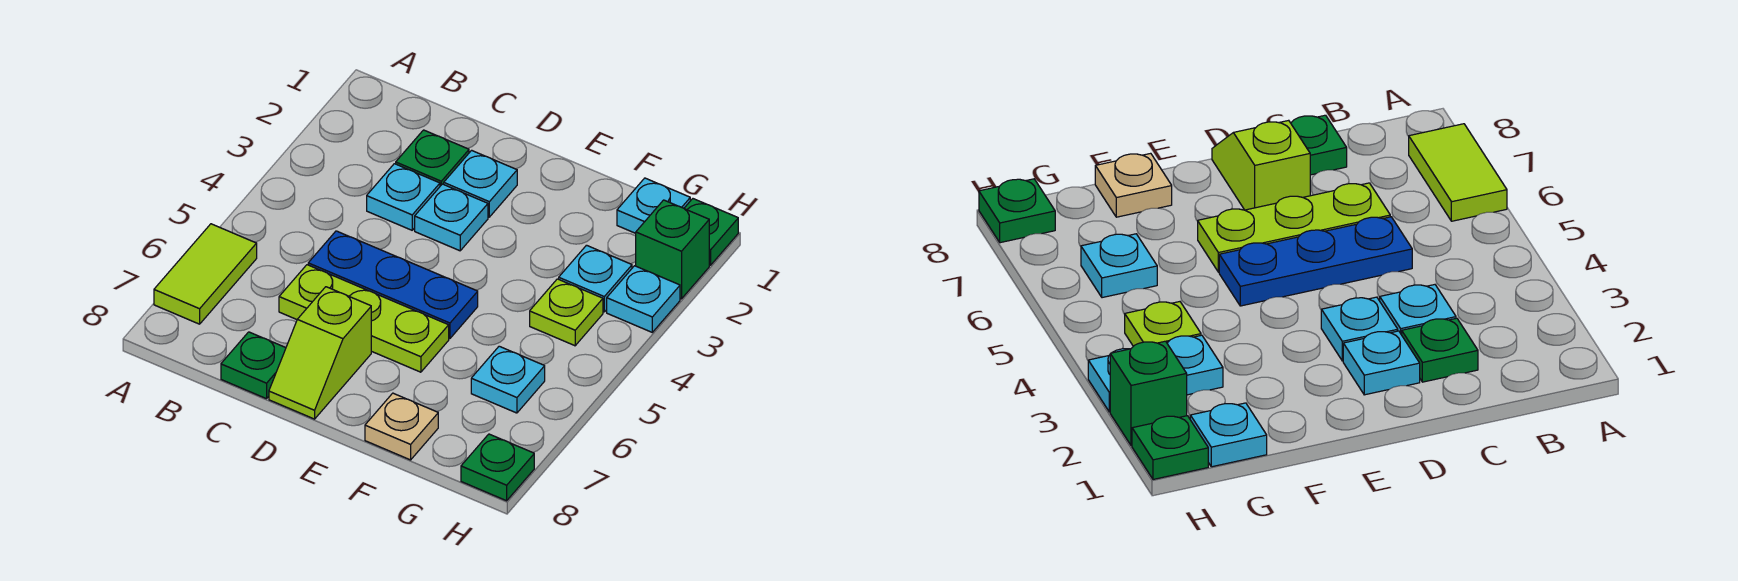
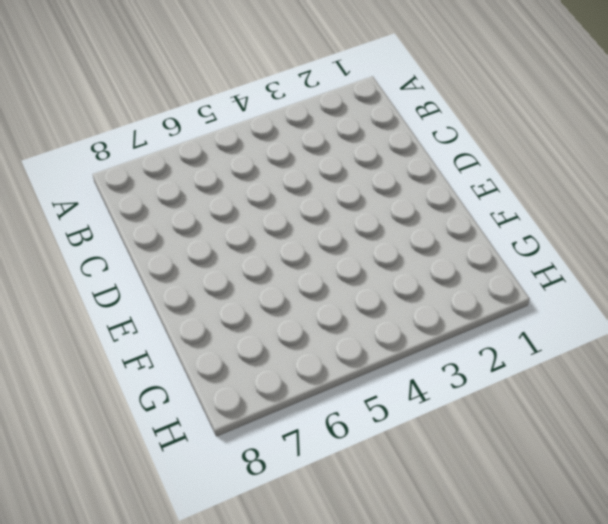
none -> lime 1x2 tile [154,224,257,324]
none -> green 1x1 plate [396,130,469,186]
none -> cyan 1x1 plate [367,164,440,230]

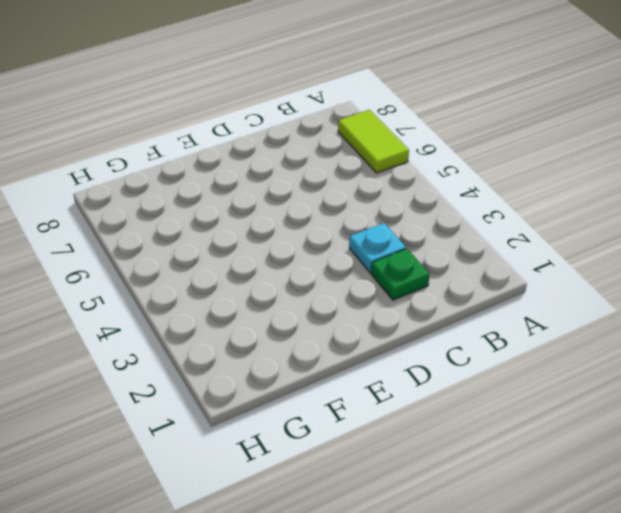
none -> blue 1x3 plate [308,231,478,338]
none -> lime 1x3 plate [279,265,449,372]
none -> green 1x1 plate [221,332,286,399]

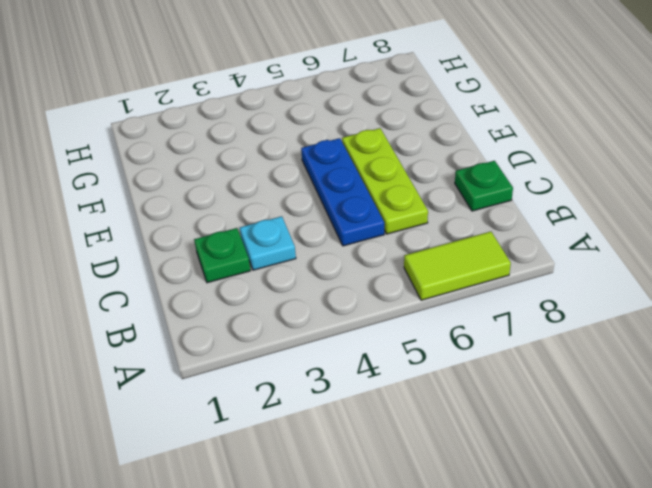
none -> cyan 1x1 plate [444,150,517,217]
none -> cyan 1x1 plate [415,184,488,251]
none -> lime 1x2 slope [269,287,371,419]

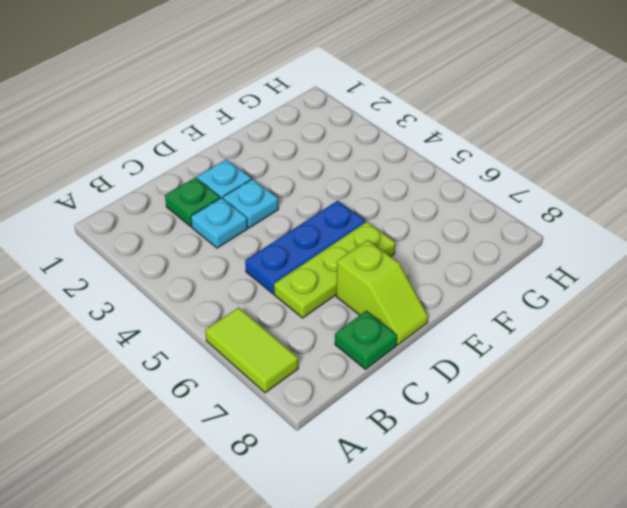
none -> tan 1x1 plate [365,393,438,460]
none -> cyan 1x1 plate [617,178,690,233]
none -> cyan 1x1 plate [559,245,632,312]

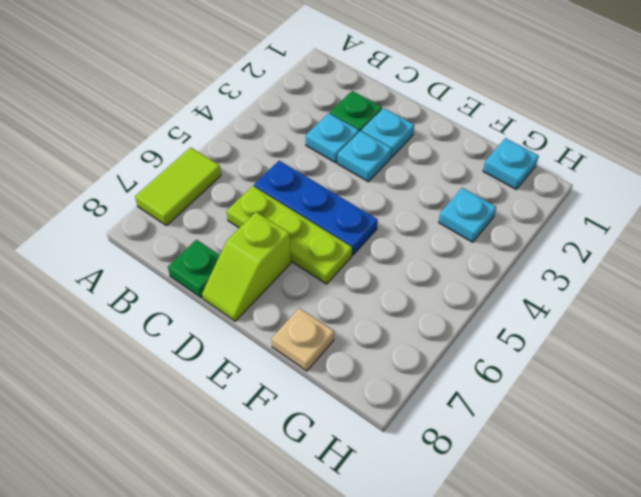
none -> lime 1x1 plate [530,279,603,346]
none -> cyan 1x1 plate [471,346,545,413]
none -> green 1x1 plate [684,199,738,265]

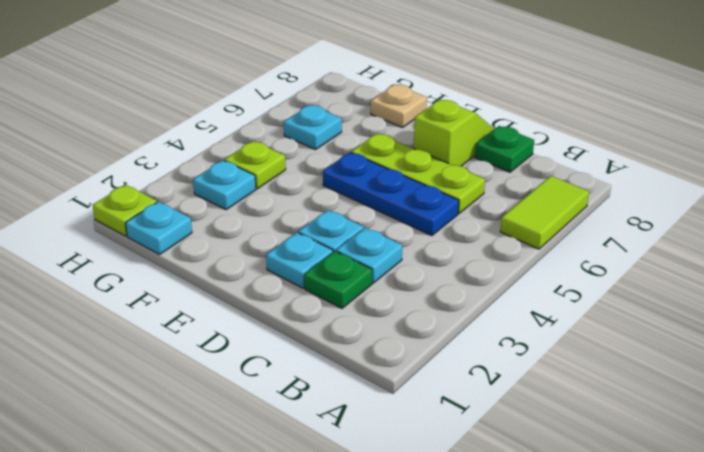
lime 1x1 plate [93,185,157,236] -> green 1x1 plate [684,199,738,265]
none -> green 1x1 brick [636,200,709,299]
none -> cyan 1x1 plate [607,266,680,332]
none -> green 1x1 plate [461,434,534,501]

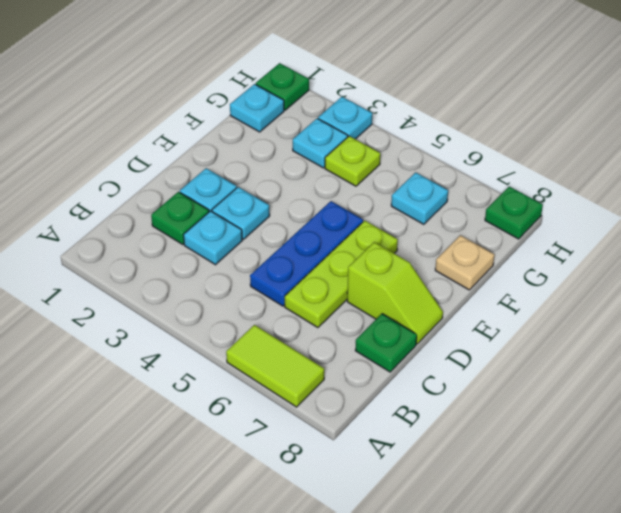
none -> green 1x1 brick [636,200,709,299]

